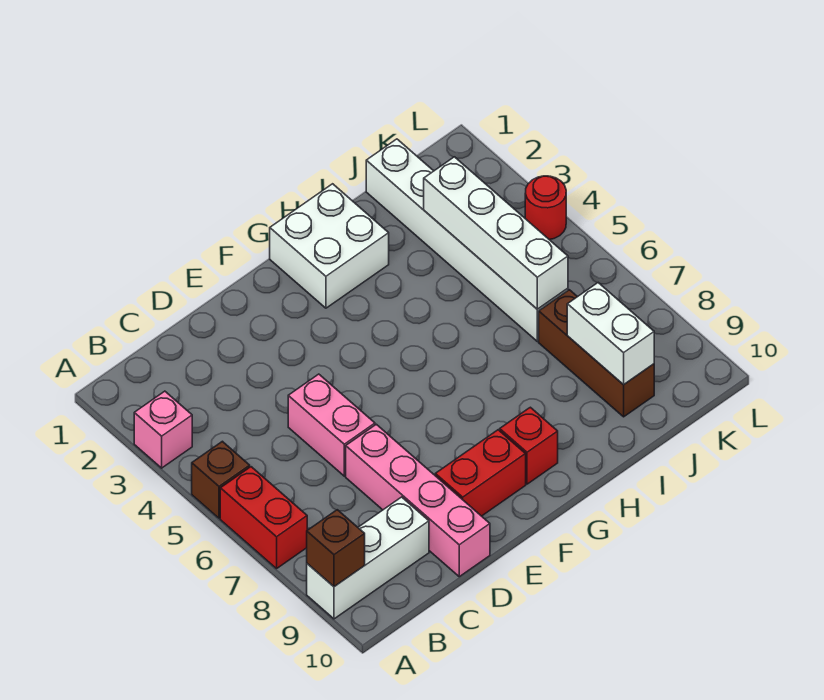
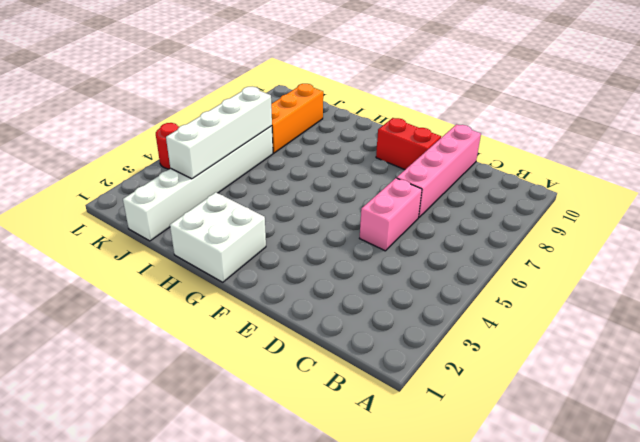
orange 1x3 brick [271,84,323,153] -> brown 1x3 brick [539,290,654,417]
none -> pink 1x1 brick [134,391,192,468]
none -> brown 1x1 brick [192,441,250,518]
none -> red 1x2 brick [220,467,307,569]

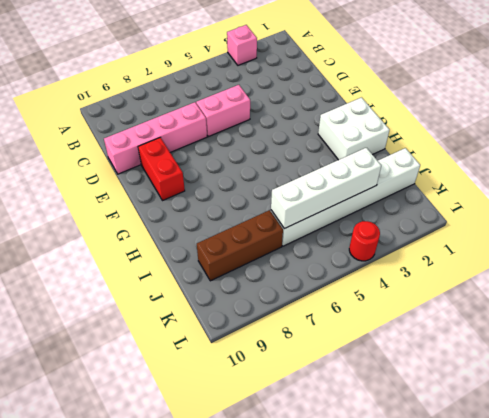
none -> brown 1x1 brick [192,441,250,518]
none -> red 1x2 brick [220,467,307,569]
none -> white 1x3 brick [307,497,429,619]

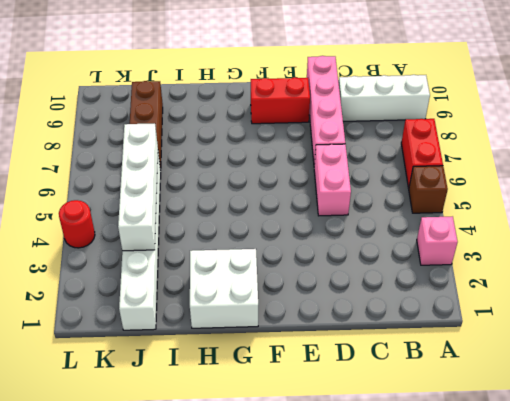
none -> red 1x1 brick [500,407,558,484]
none -> brown 1x1 brick [307,510,365,587]
none -> white 1x2 brick [567,283,654,385]

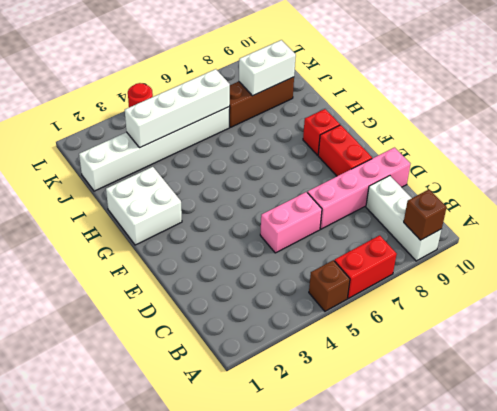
none -> pink 1x1 brick [134,391,192,468]

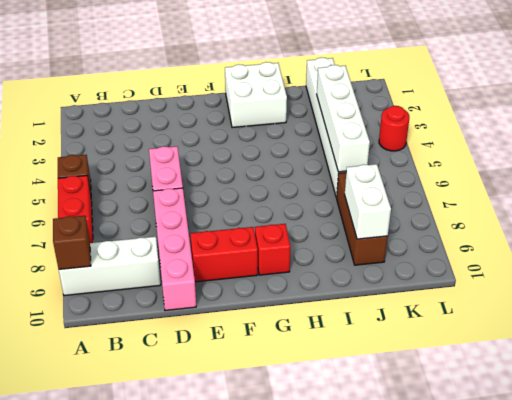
none -> pink 1x1 brick [134,391,192,468]

